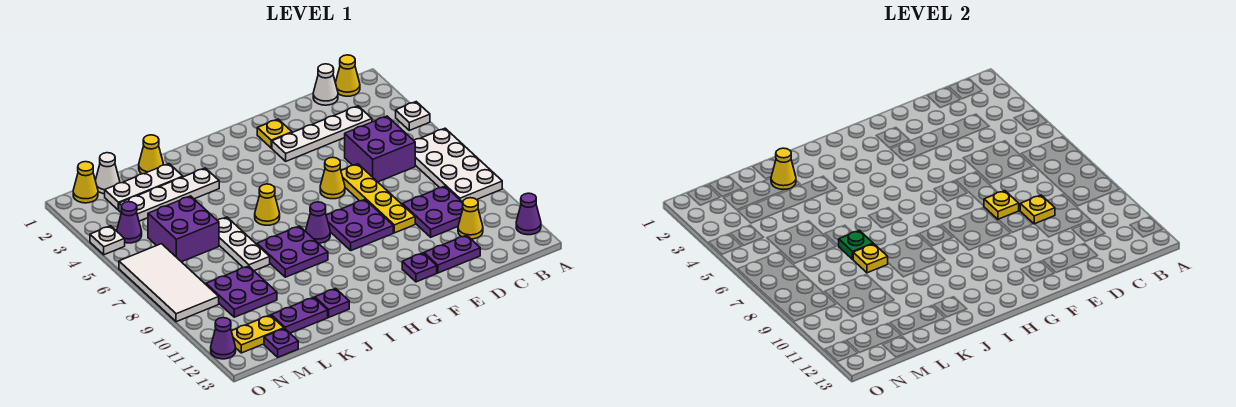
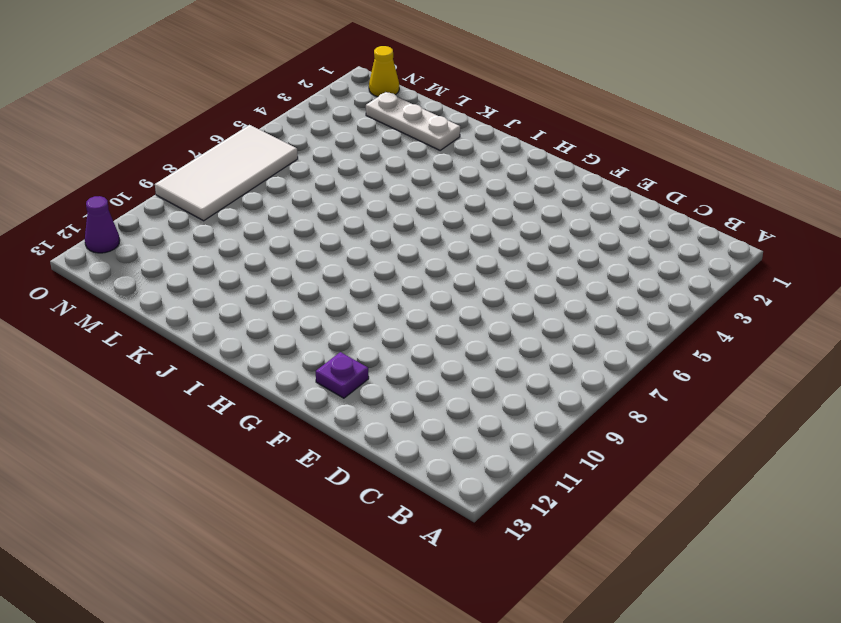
none -> white 1x1 plate [396,102,430,130]
none -> white 2x4 plate [414,128,502,202]
none -> purple 1x1 cone [516,193,541,235]
none -> yellow 1x1 cone [335,55,360,96]

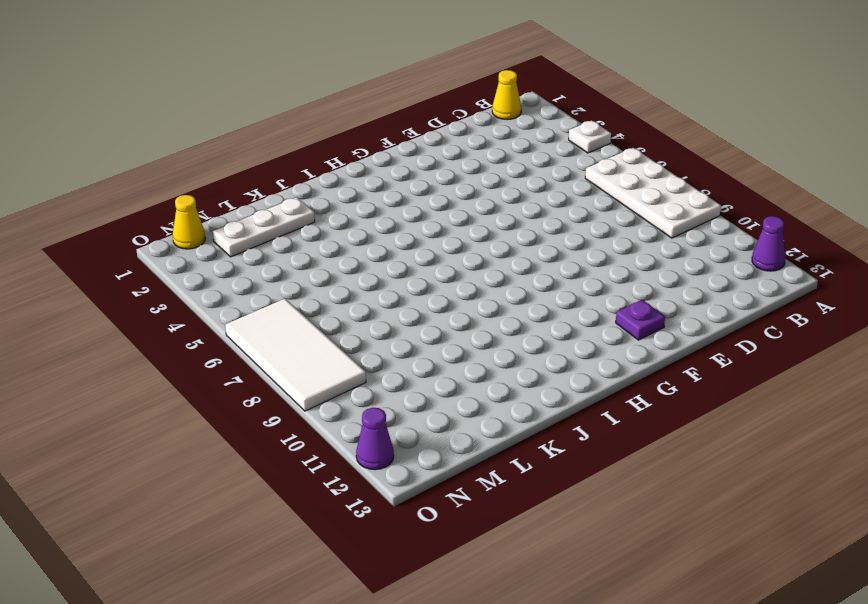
none -> white 1x1 cone [313,64,338,105]
none -> white 1x4 plate [272,106,372,161]
none -> purple 2x2 brick [345,116,415,182]
none -> purple 2x2 plate [402,186,463,237]

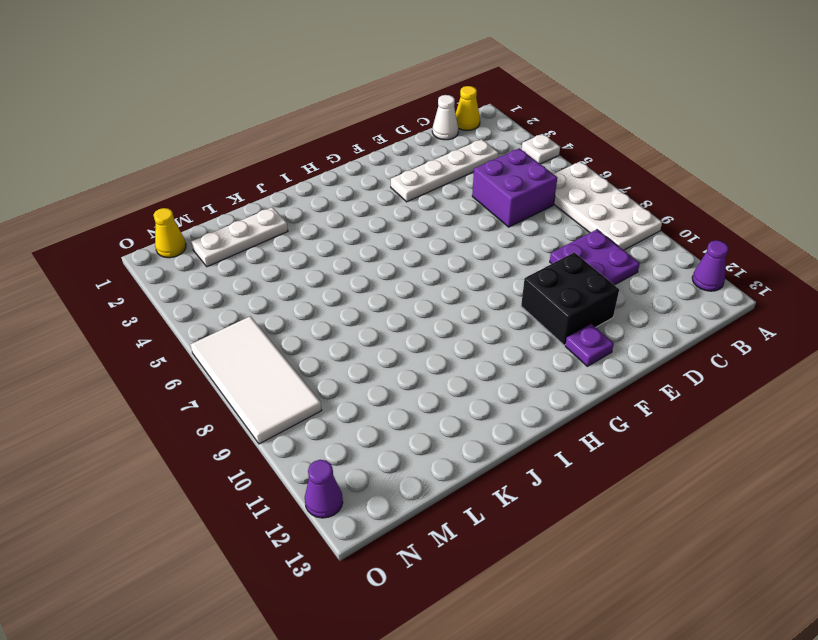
black 2x2 brick [521,252,619,345] -> none
none -> yellow 1x1 cone [458,198,483,239]
none -> purple 1x2 plate [424,235,480,273]
none -> yellow 1x4 plate [341,164,415,233]
none -> yellow 1x1 plate [257,119,292,148]

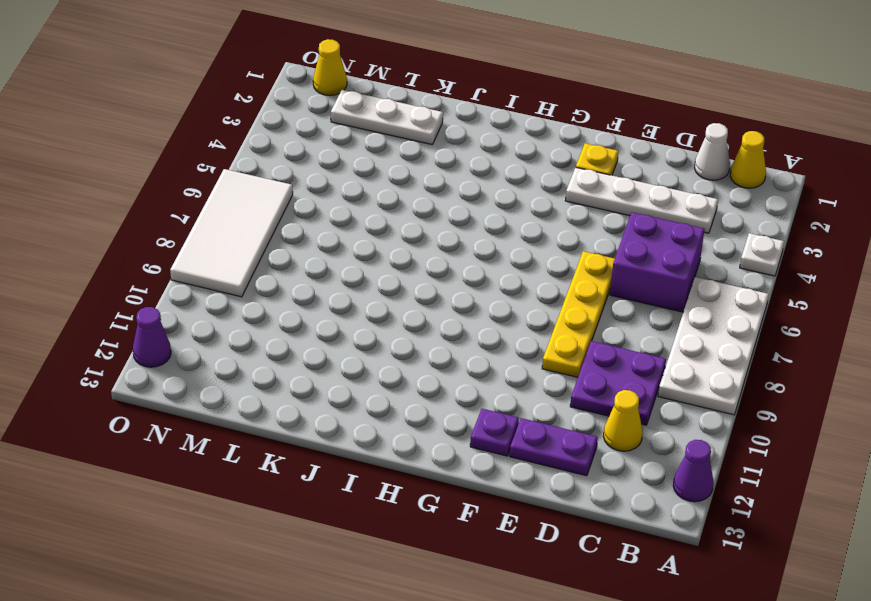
none -> yellow 1x1 cone [320,157,345,199]
none -> purple 2x2 plate [326,200,393,251]
none -> purple 1x1 cone [306,202,330,243]
none -> yellow 1x1 cone [255,184,280,225]

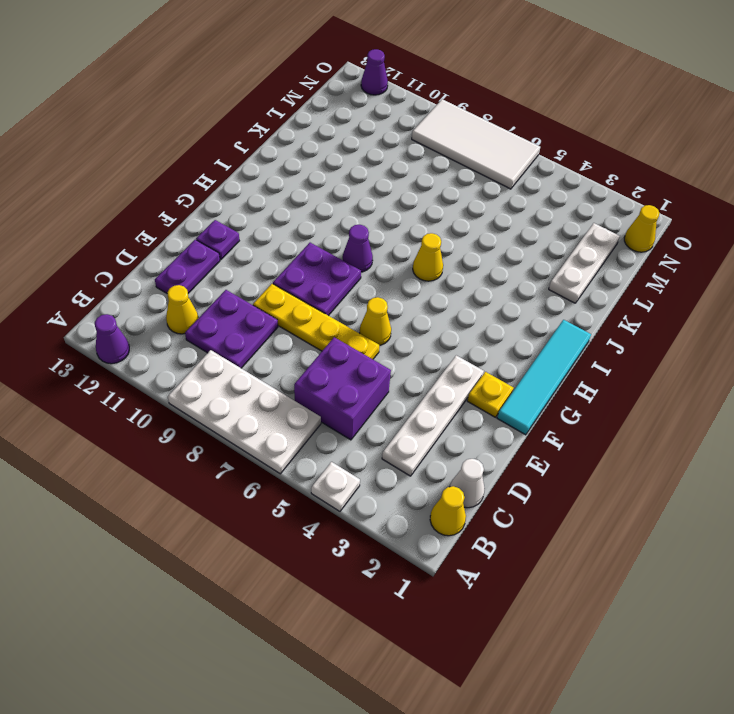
cyan 1x4 tile [497,320,591,435] -> none
none -> purple 2x2 plate [257,226,328,277]
none -> white 1x4 plate [119,168,219,221]
none -> purple 1x1 plate [315,288,349,317]
none -> yellow 1x1 cone [139,135,163,174]

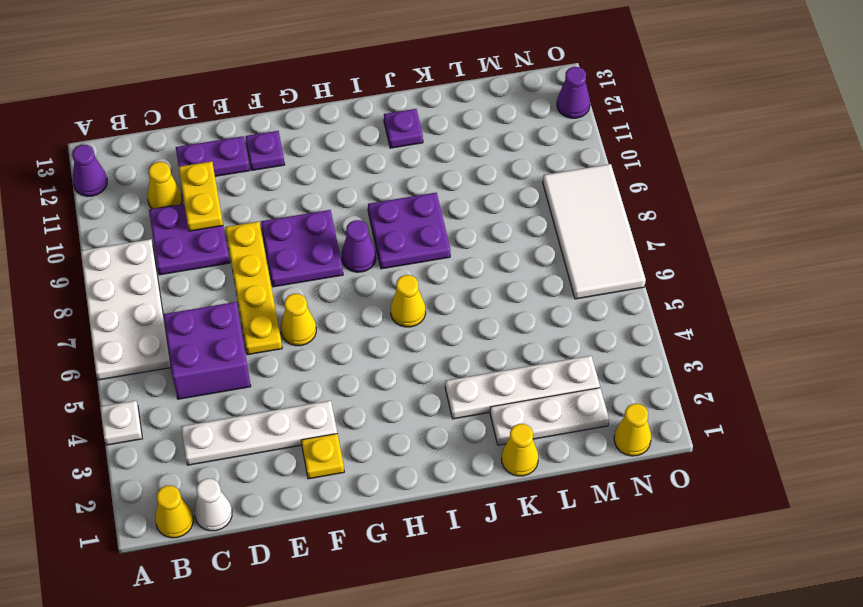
yellow 1x2 plate [179,161,223,231] -> yellow 1x2 plate turned to [231,315,284,353]
none -> white 1x3 plate [217,217,270,271]
none -> purple 1x2 plate [271,297,328,333]
none -> purple 2x2 brick [148,196,219,262]
none -> purple 2x2 plate [206,266,277,317]

